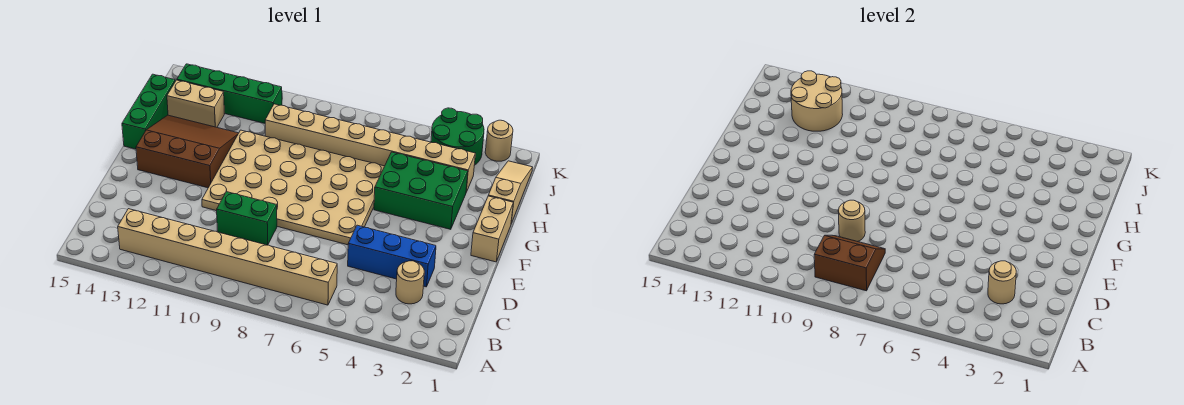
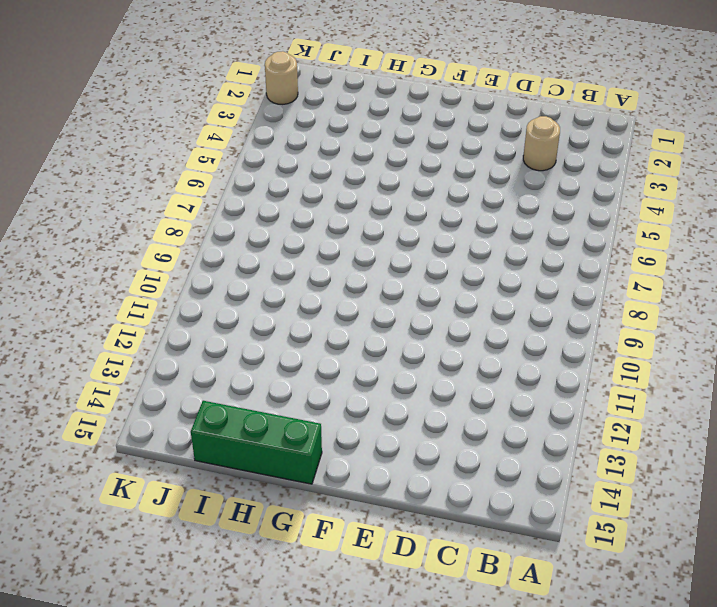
none -> tan 1x8 brick [118,209,337,305]
none -> blue 1x3 brick [348,225,436,287]
none -> green 1x2 brick [217,192,277,245]

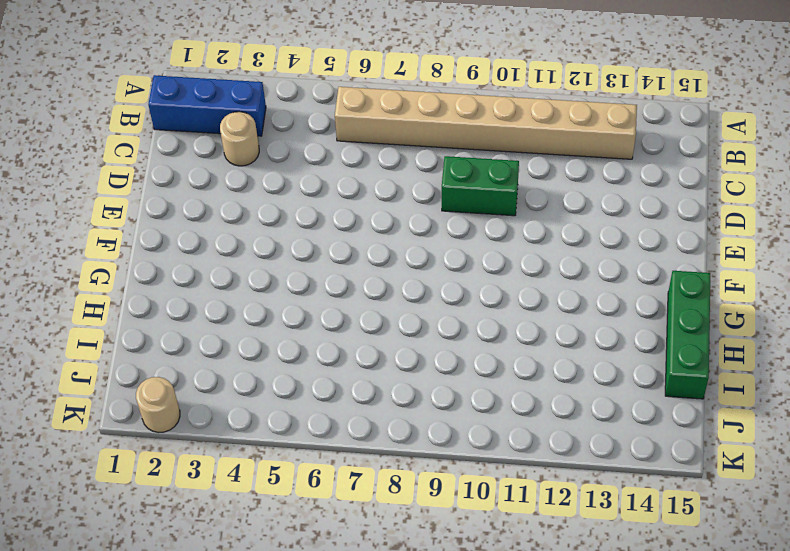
blue 1x3 brick [148,75,266,136] -> blue 1x3 brick moved to [348,225,436,287]
none -> tan 4x6 plate [202,130,384,245]
none -> tan 1x2 brick [471,196,513,262]
none -> brown 3x3 slope [136,115,238,188]

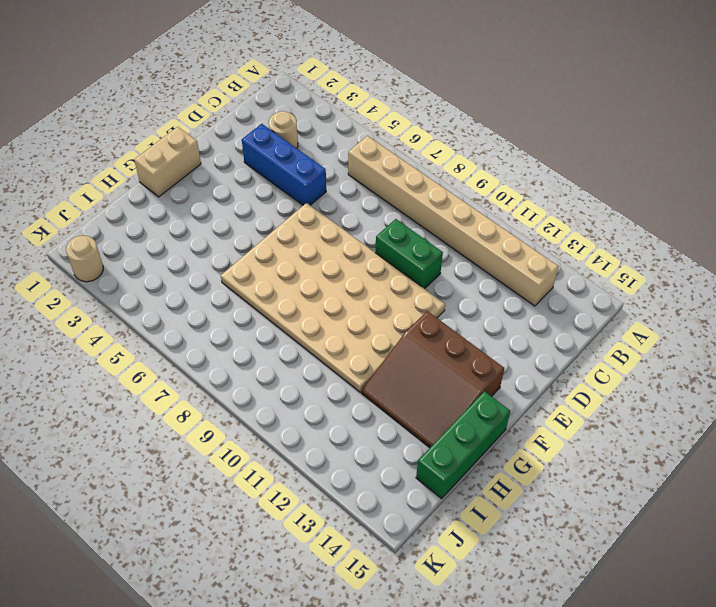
none -> green 2x3 brick [374,152,468,229]
none -> tan 1x3 slope [488,161,533,223]
none -> tan 1x8 brick [265,104,475,192]

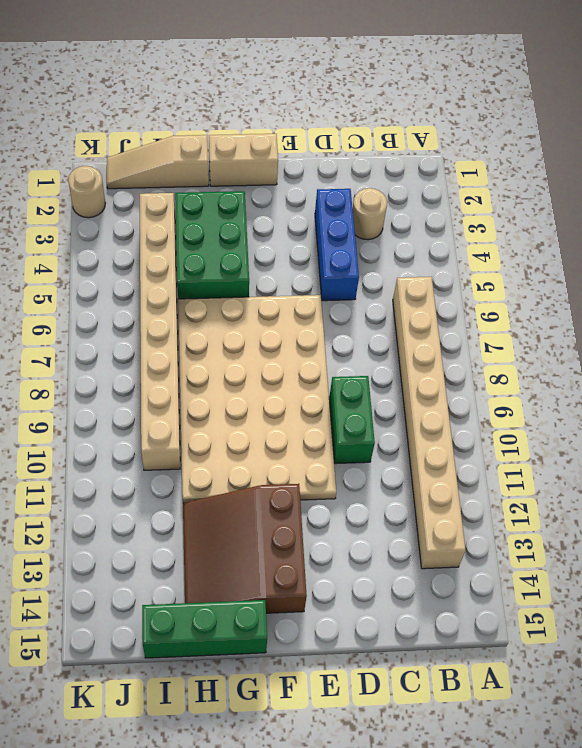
none -> tan 1x2 brick [167,80,224,127]
none -> green 2x2 round brick [431,108,484,165]
none -> green 1x4 brick [177,64,282,123]

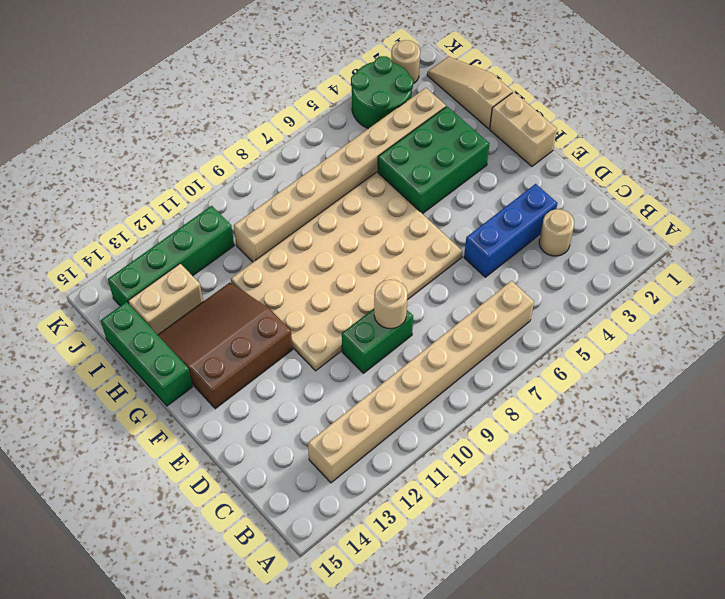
none -> brown 2x2 slope [814,235,885,291]
none -> tan 1x1 round brick [988,261,1016,304]
none -> tan 2x2 round brick [791,71,843,131]

